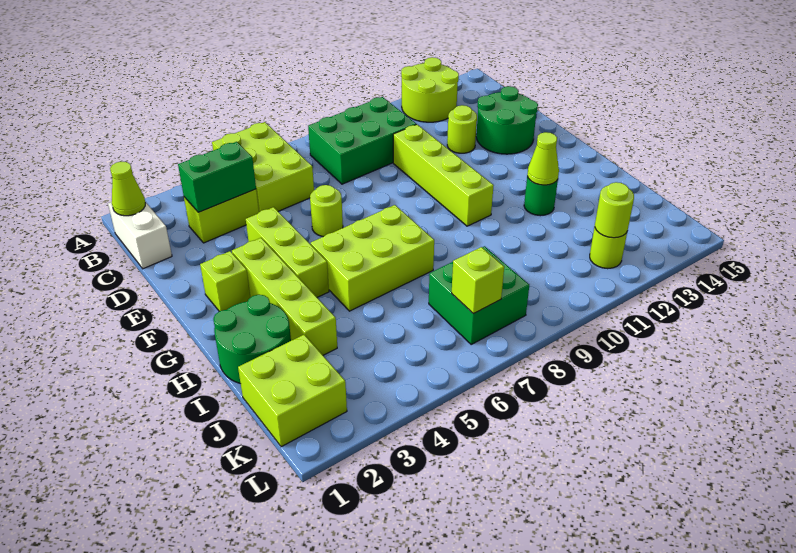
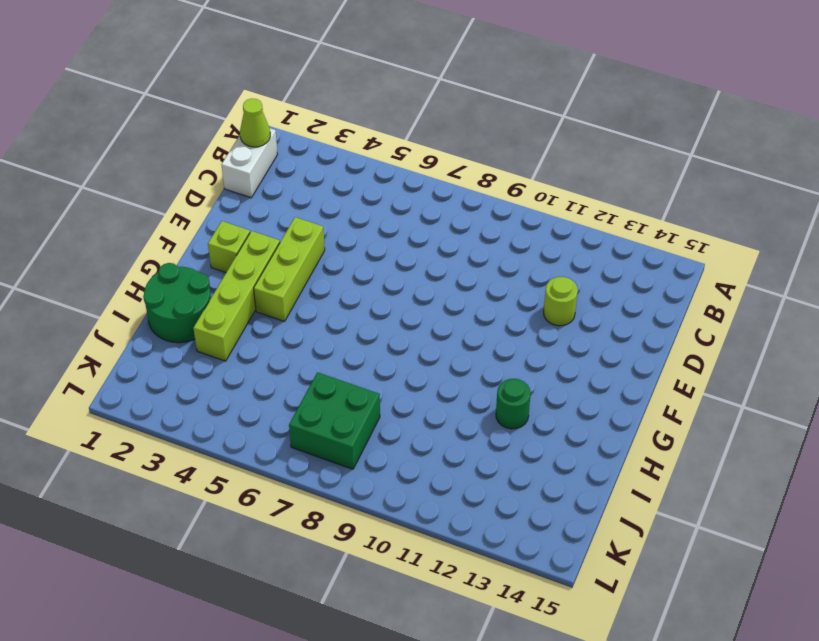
none -> lime 2x3 brick [212,122,314,212]
none -> lime 2x2 round brick [401,57,459,122]
none -> green 2x3 brick [308,97,416,184]

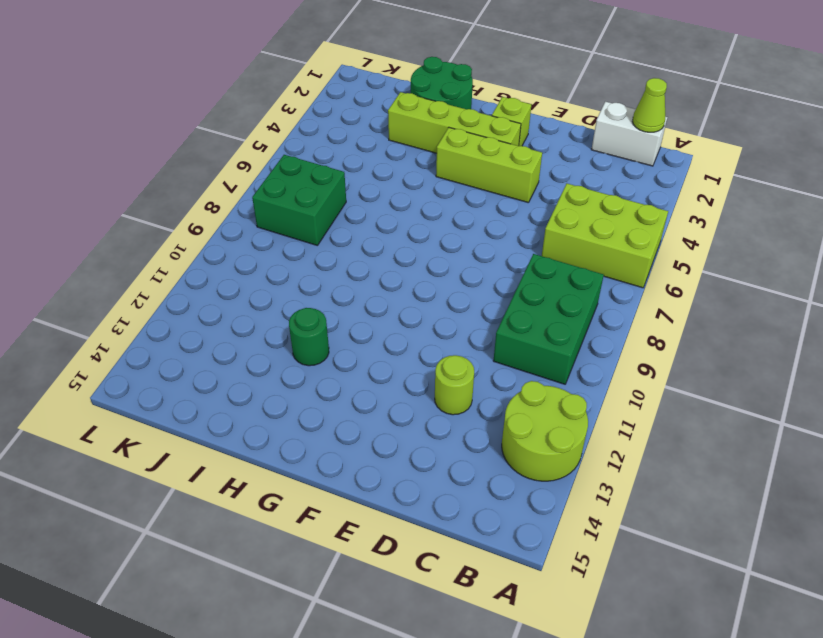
none -> lime 1x2 brick [184,189,259,243]
none -> lime 1x4 brick [393,124,494,226]
none -> green 2x2 round brick [476,86,538,154]

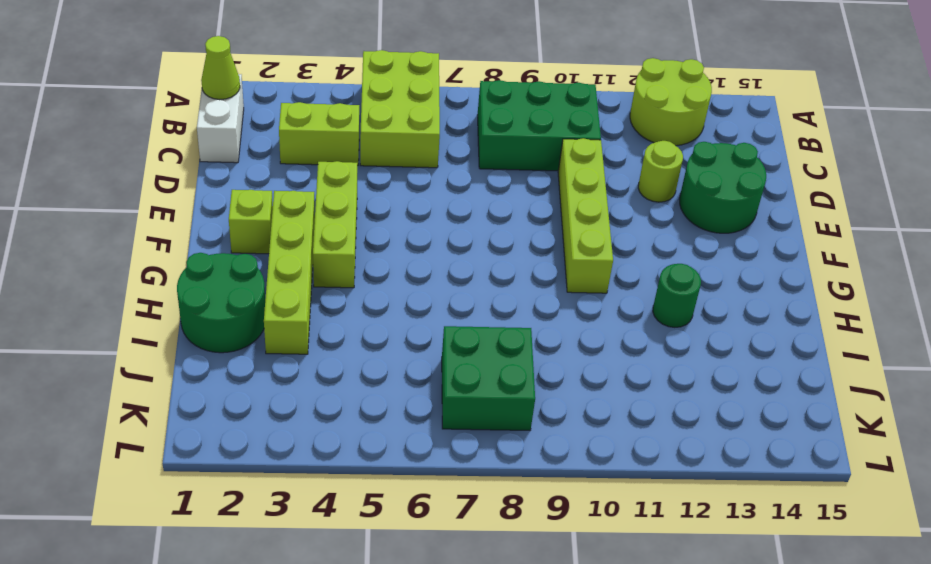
none -> lime 1x1 round brick [310,185,343,237]
none -> lime 2x3 brick [311,205,434,311]
none -> lime 2x2 brick [238,335,347,447]

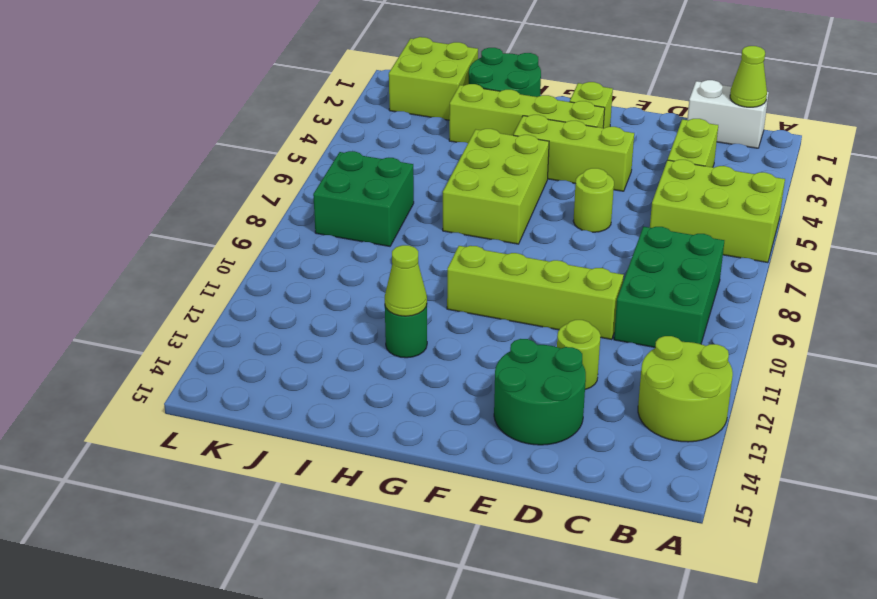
none -> lime 1x1 round brick [590,227,627,269]
none -> green 1x2 brick [178,142,256,212]
none -> lime 1x1 brick [452,247,504,314]

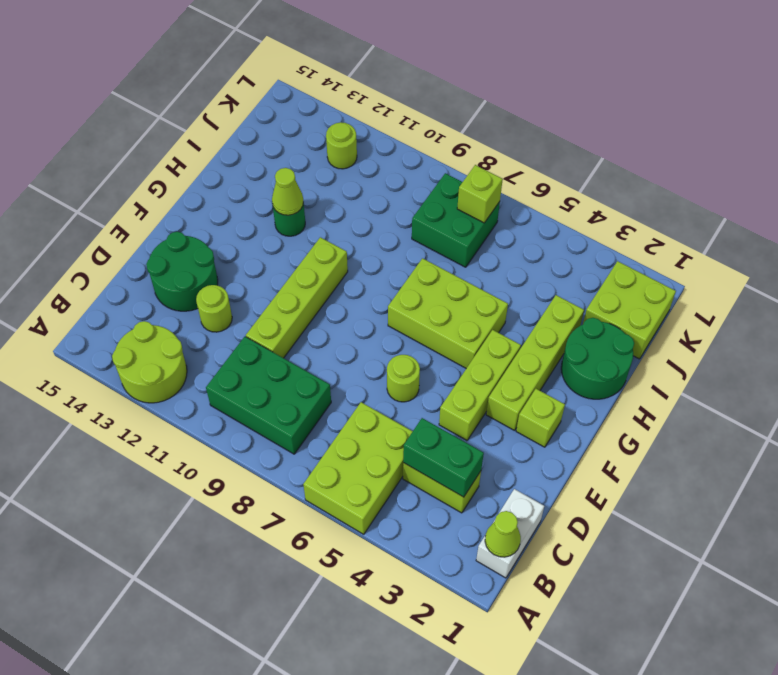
none -> lime 1x1 round brick [595,182,634,238]

